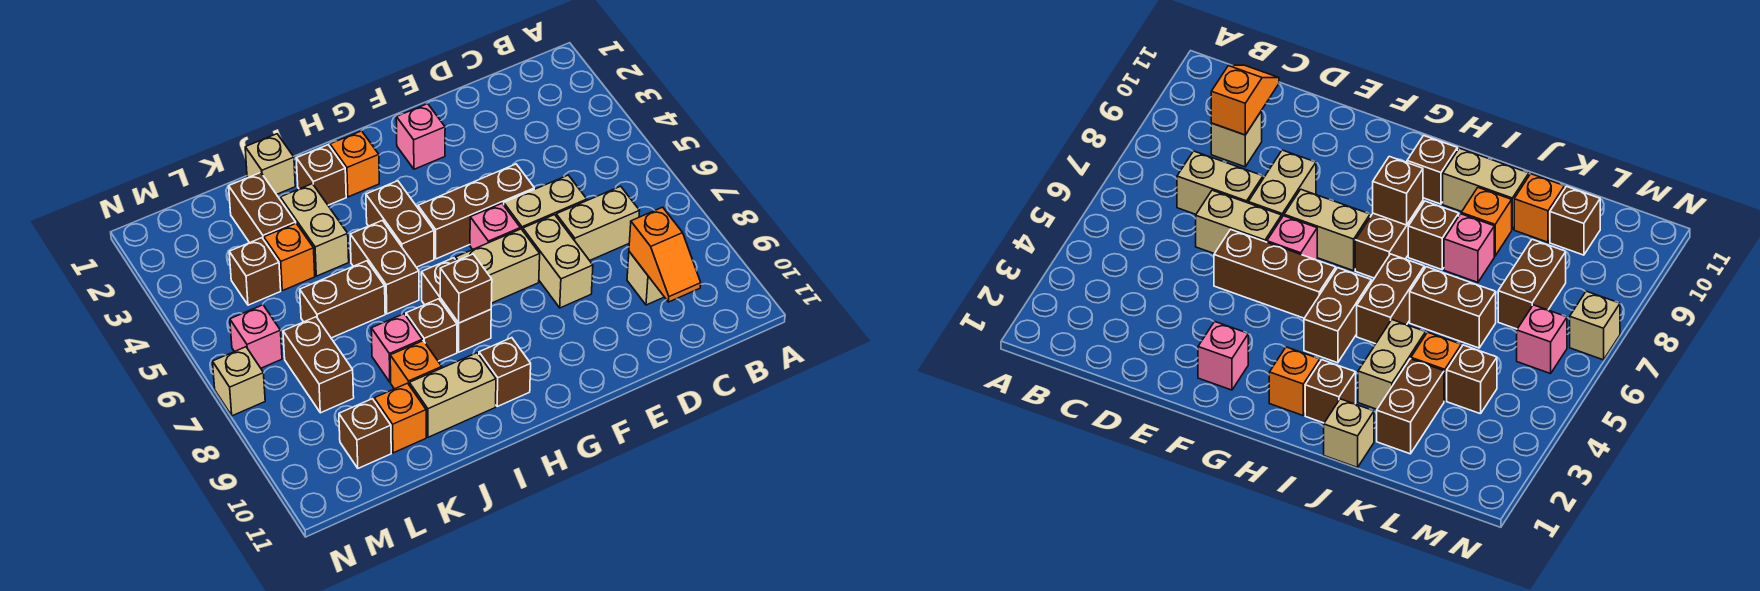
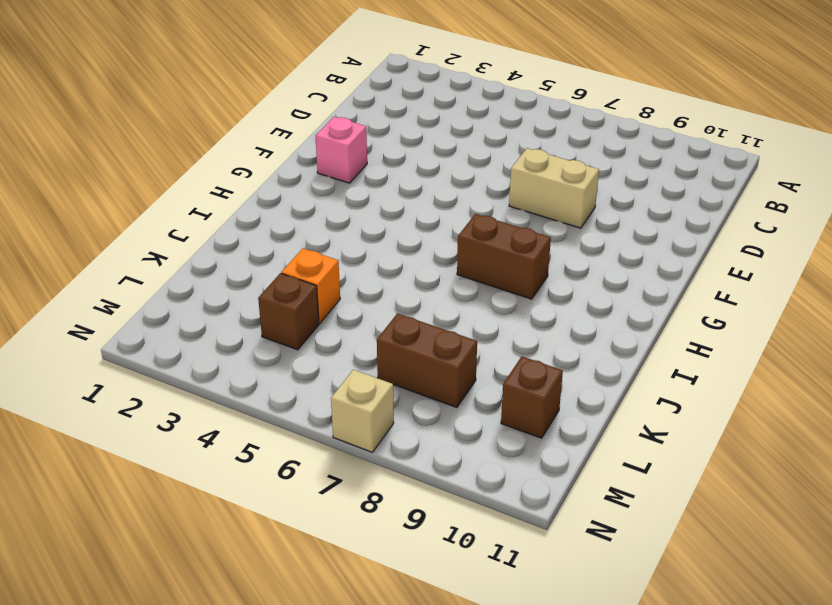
none -> tan 1x2 brick [556,186,640,261]
none -> tan 1x1 brick [627,252,664,305]
none -> tan 1x2 brick [504,175,587,230]
none -> brown 1x3 brick [418,164,534,259]

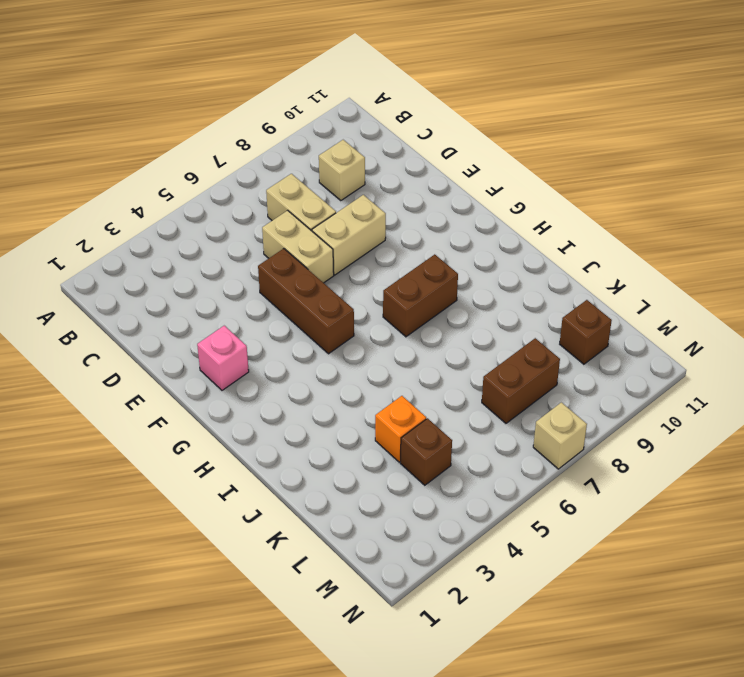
none -> pink 1x1 brick [470,203,520,249]
none -> tan 1x2 brick [455,229,540,303]
none -> orange 1x1 brick [330,131,379,197]
none -> brown 1x2 brick [366,181,434,267]

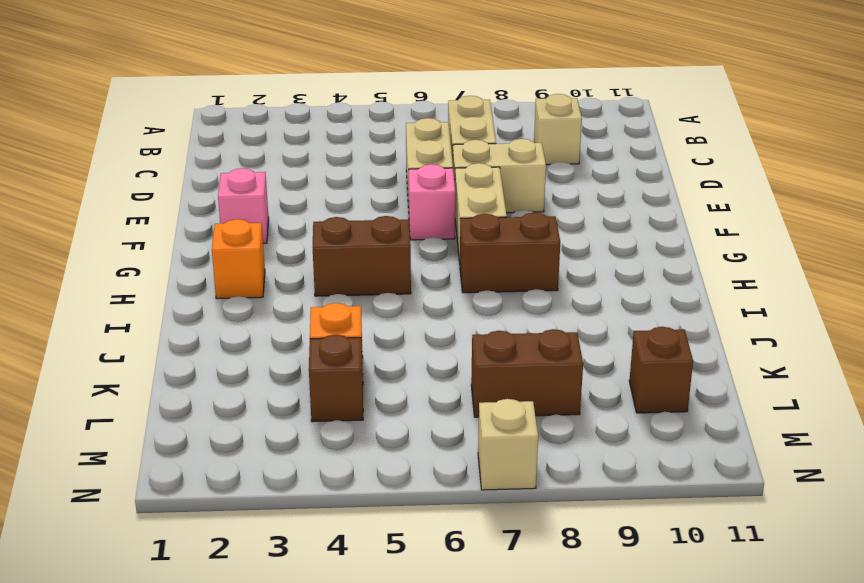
none -> brown 1x3 brick [418,164,534,259]
none -> brown 1x1 brick [479,338,531,406]
none -> brown 1x1 brick [296,145,346,205]
none -> brown 1x2 brick [350,220,419,314]

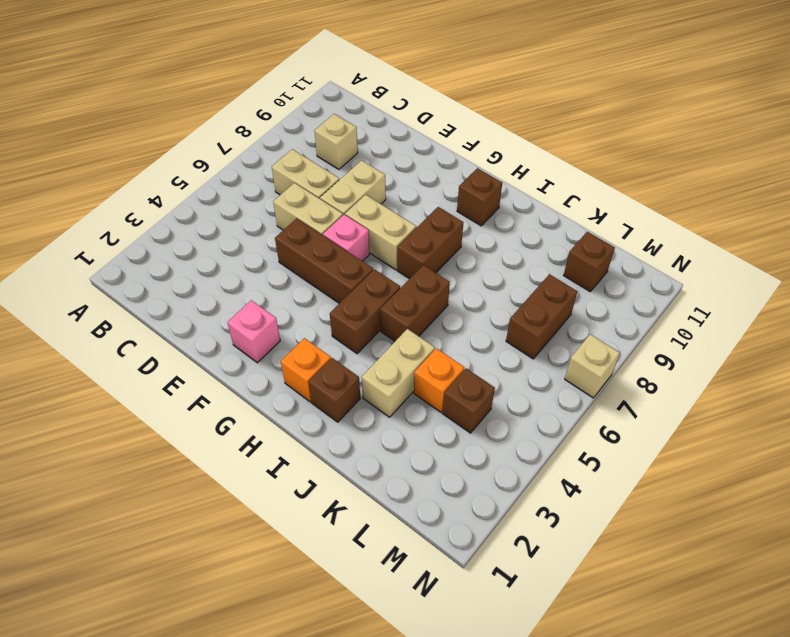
none -> brown 1x1 brick [406,299,457,361]
none -> tan 1x2 brick [409,353,496,437]
none -> tan 1x1 brick [245,134,295,194]
none -> brown 1x2 brick [300,261,385,338]

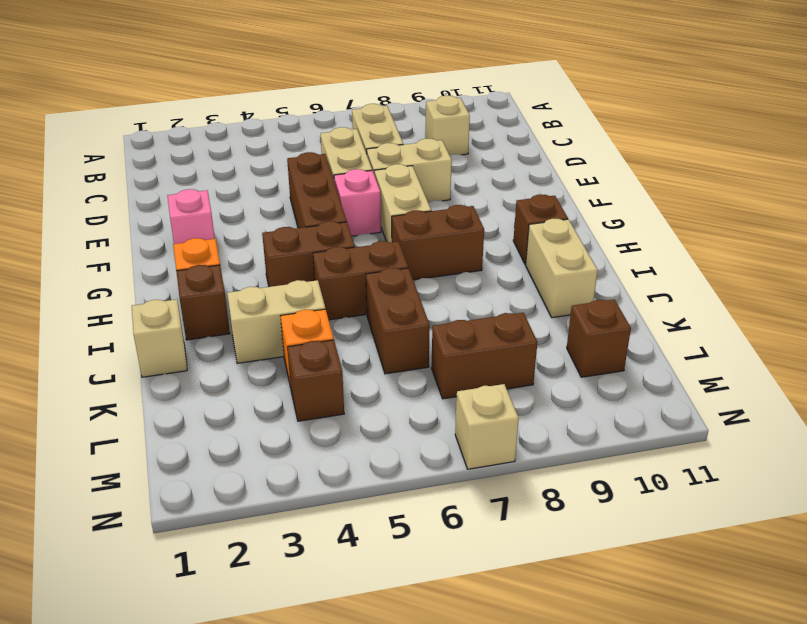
none -> brown 1x1 brick [406,299,457,361]
none -> pink 1x1 brick [371,314,423,382]
none -> orange 1x1 brick [390,341,442,389]
none -> brown 1x2 brick [229,173,296,243]

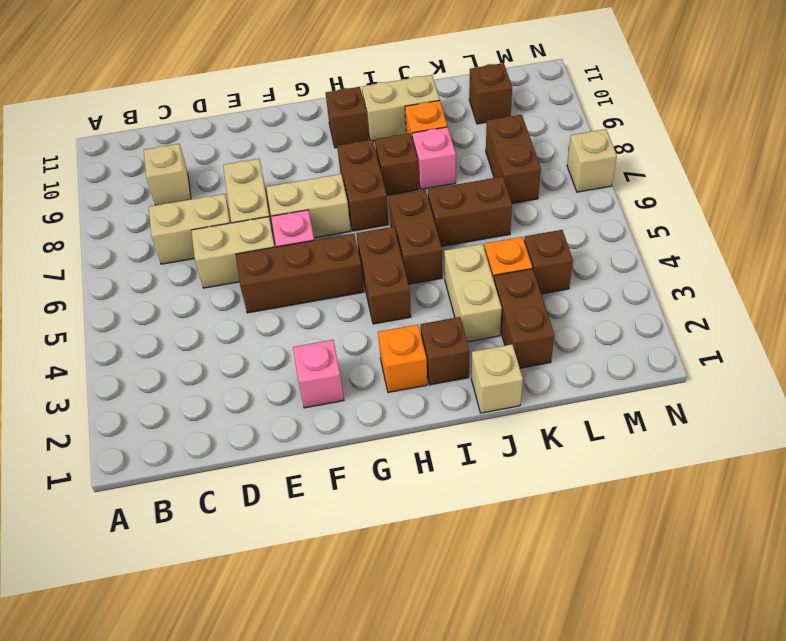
none -> orange 1x1 brick [374,383,426,453]
none -> pink 1x1 brick [230,305,282,368]
none -> orange 1x2 slope [629,207,701,302]
none -> brown 1x1 brick [440,254,492,323]

